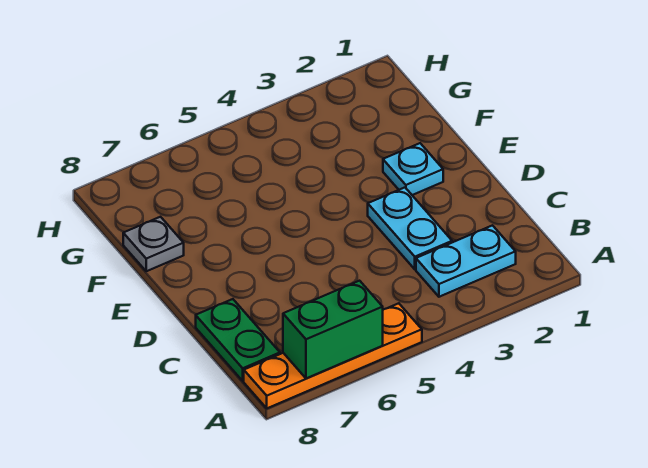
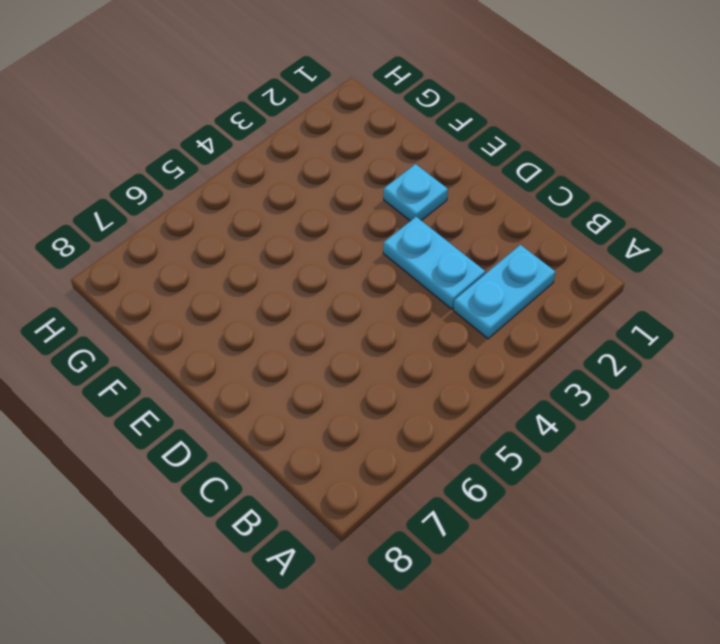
none -> orange 1x4 plate [244,303,422,408]
none -> green 1x2 plate [196,299,280,381]

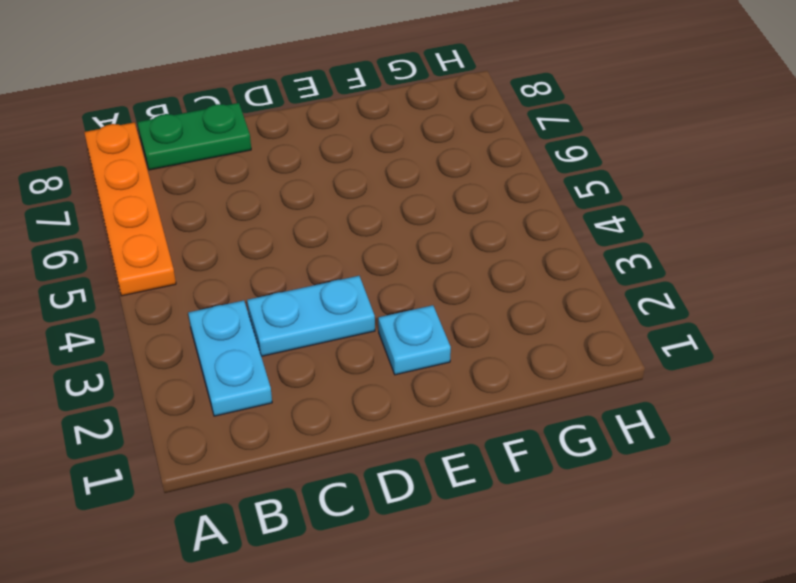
none -> grey 1x1 plate [123,217,184,271]
none -> green 1x2 brick [283,281,383,379]

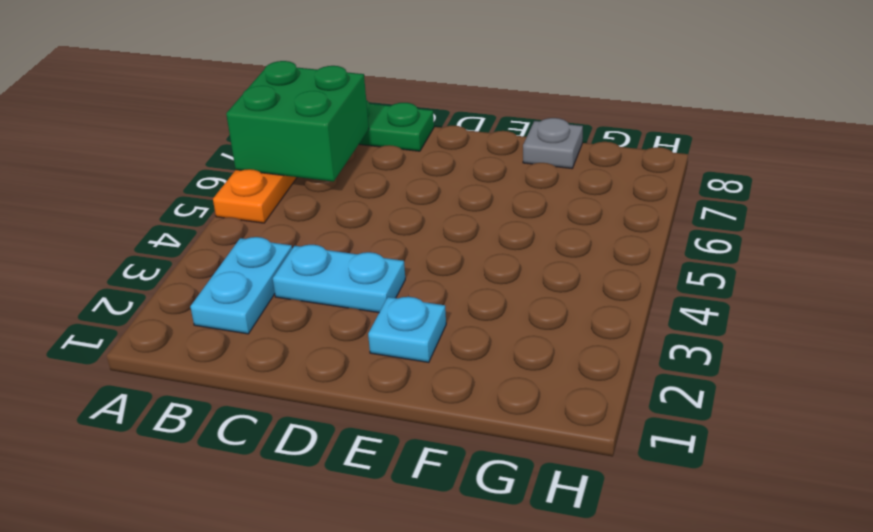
green 2x2 brick [226,61,369,182] -> green 1x2 brick [283,281,383,379]

